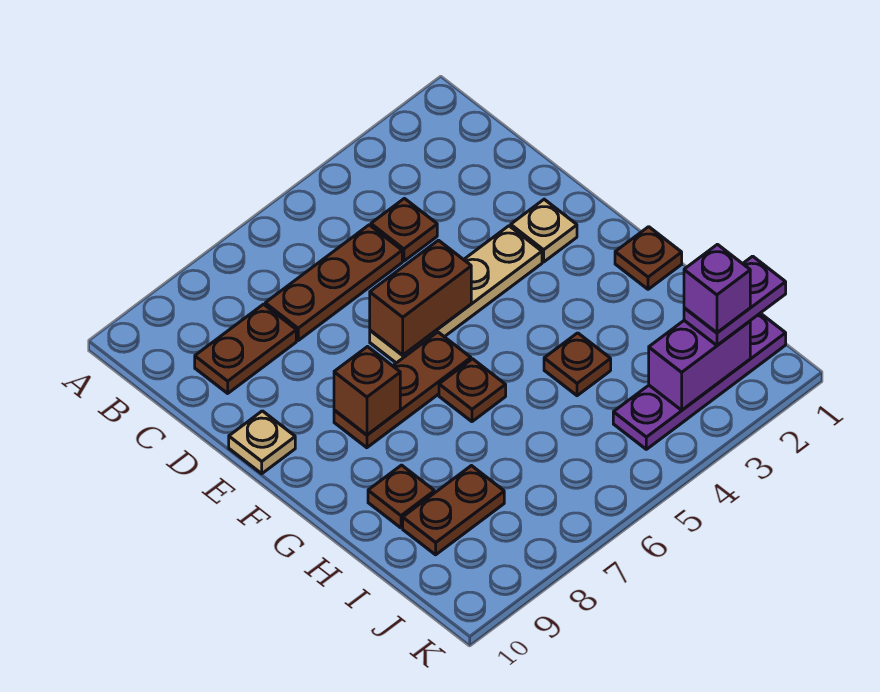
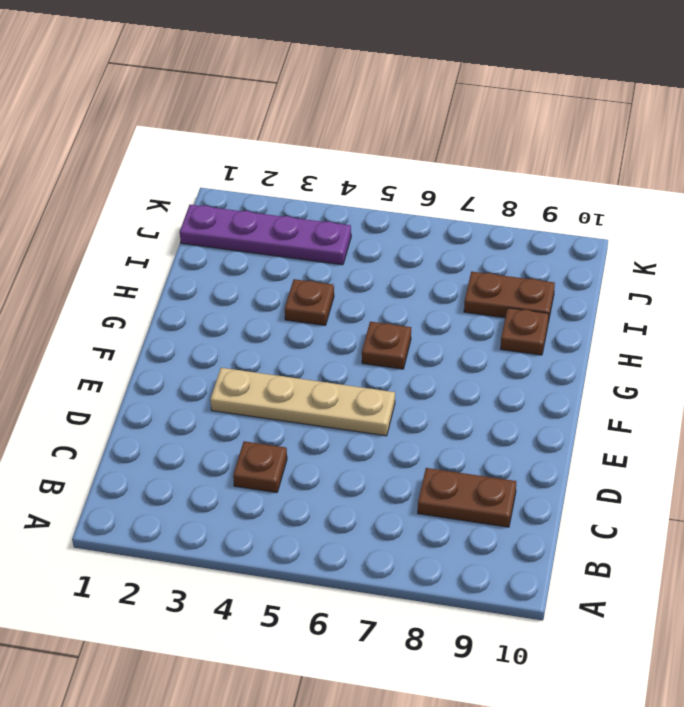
none -> brown 1x3 plate [265,225,402,340]
none -> tan 1x1 plate [511,199,577,262]
none -> tan 1x1 plate [229,411,295,474]

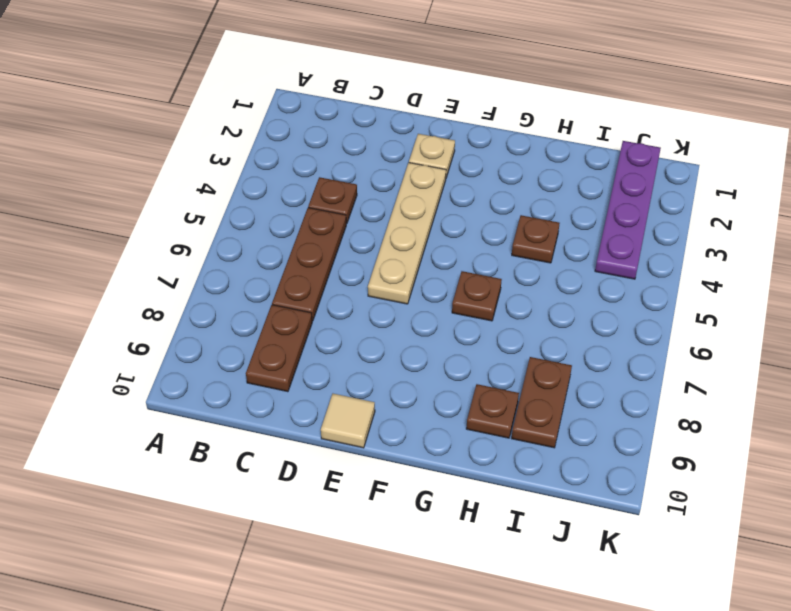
tan 1x1 tile [321,394,375,448] -> tan 1x1 plate [229,411,295,474]
none -> brown 1x3 plate [334,332,471,448]
none -> brown 1x1 plate [615,227,682,289]
none -> brown 1x2 brick [370,240,471,355]

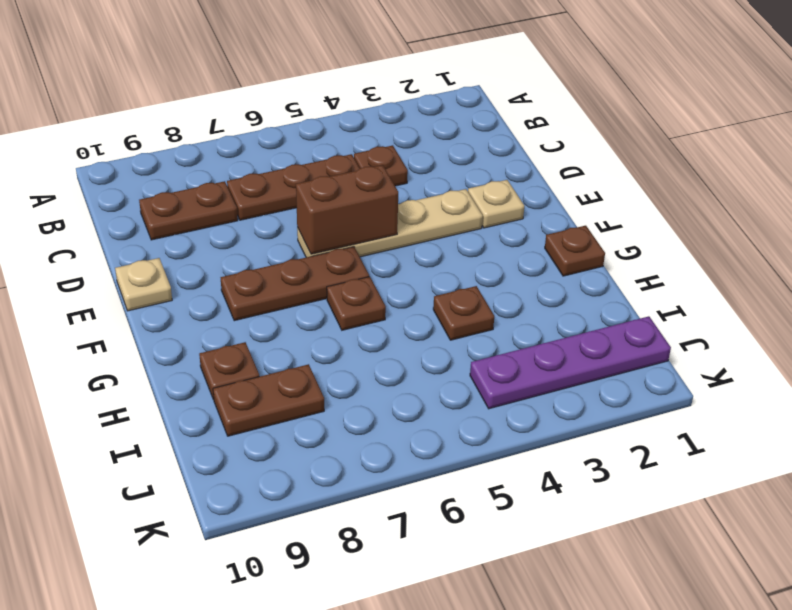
none -> brown 1x1 brick [334,347,400,435]
none -> purple 1x2 brick [649,321,750,410]
none -> purple 1x2 plate [684,256,786,345]

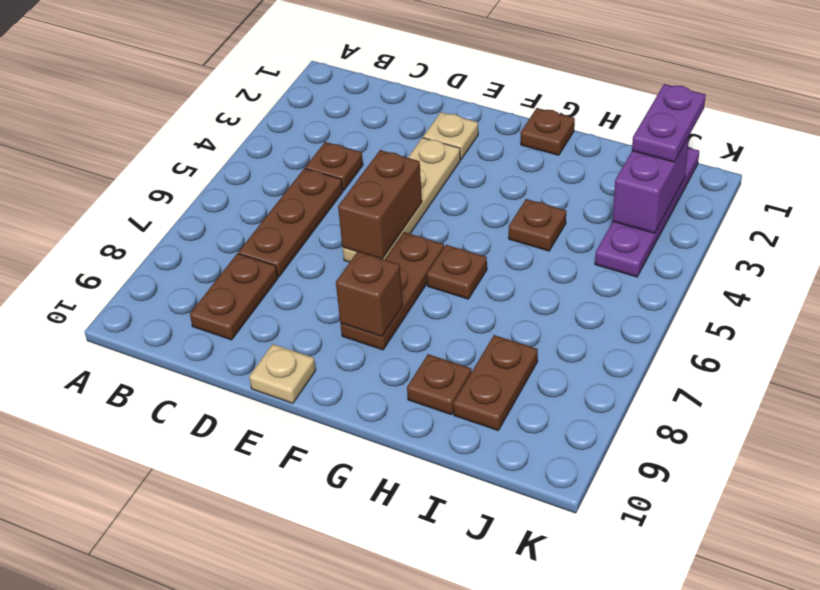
none -> purple 1x1 brick [684,244,750,333]

